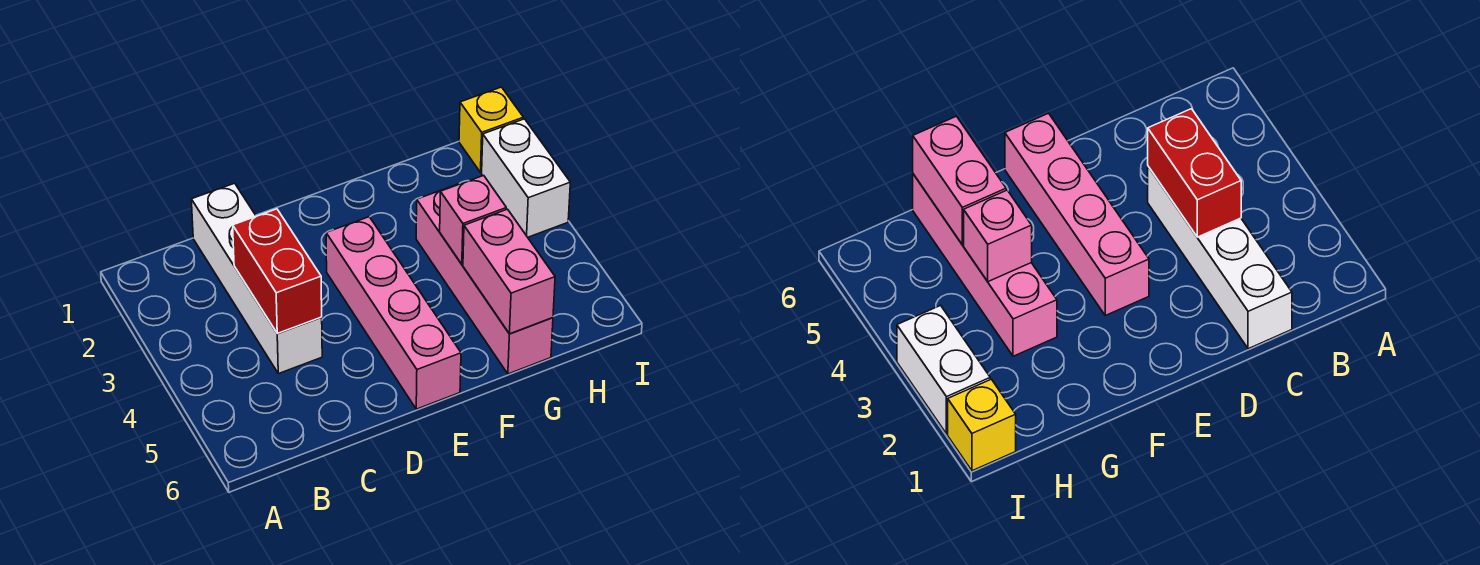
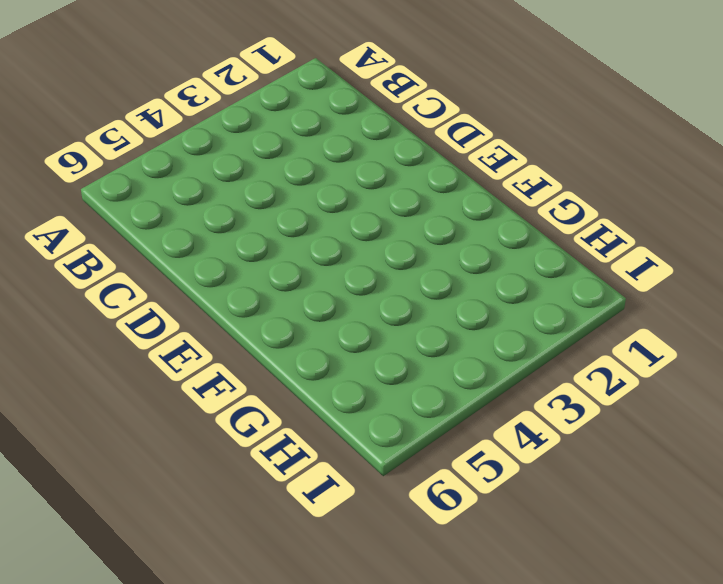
none -> white 1x4 brick [191,183,322,374]
none -> pink 1x4 brick [326,217,461,409]

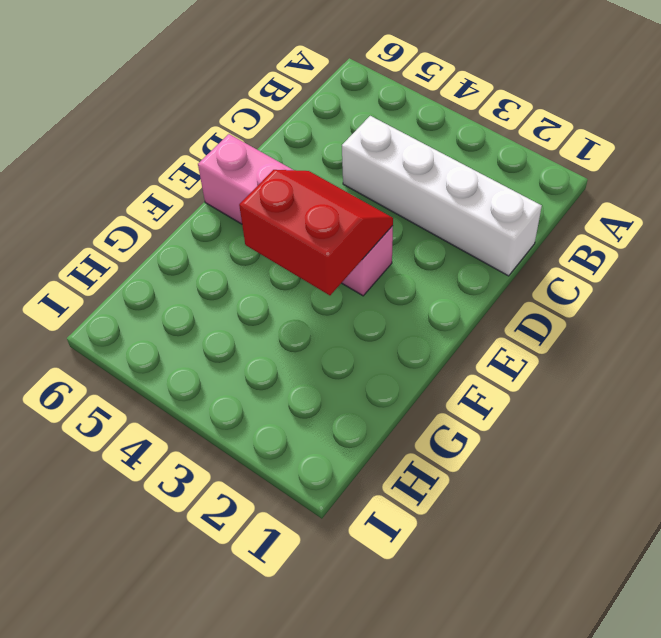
red 2x2 slope [239,170,393,295] -> none
none -> pink 1x4 brick [416,184,553,374]
none -> yellow 1x1 brick [459,87,523,172]

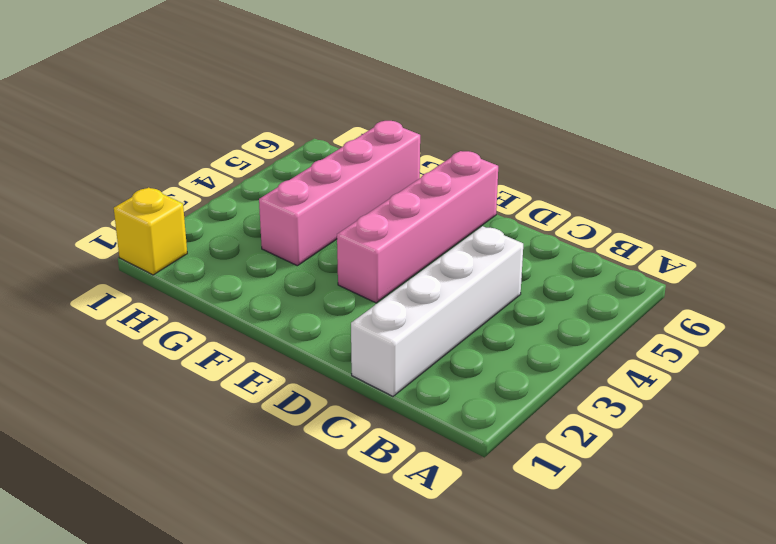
none -> white 1x2 brick [482,119,570,237]
none -> red 1x2 brick [233,209,322,334]

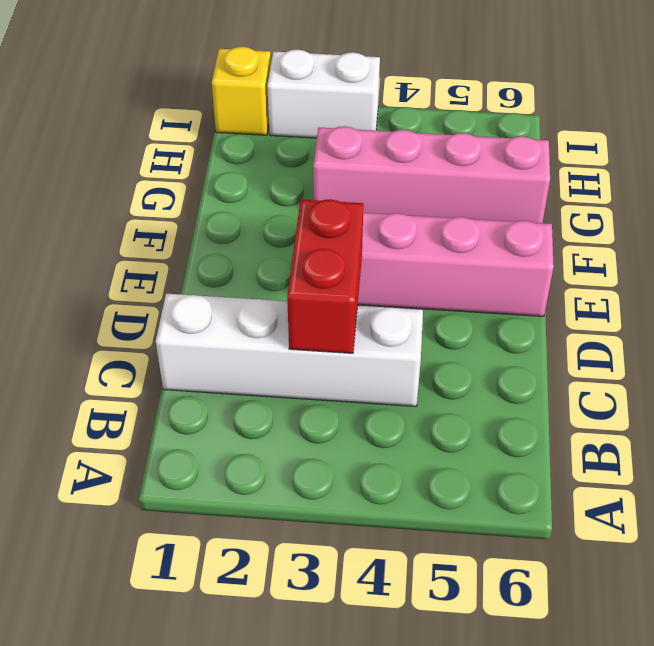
red 1x2 brick [287,199,363,353] -> red 1x2 brick turned to [233,209,322,334]
none -> pink 1x1 brick [440,176,506,264]
none -> pink 1x2 brick [463,209,555,334]

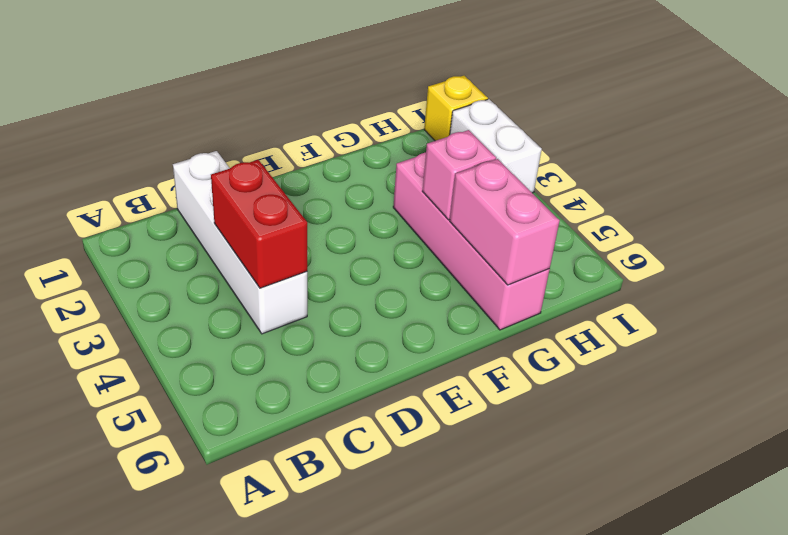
none -> pink 1x4 brick [326,217,461,409]

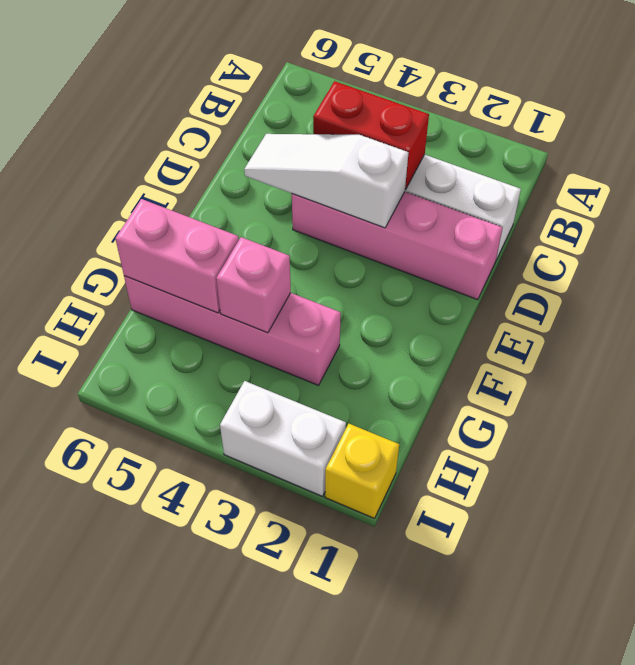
pink 1x4 brick [292,192,503,300] -> pink 1x4 brick moved to [326,217,461,409]
white 1x3 slope [244,134,408,228] -> none

